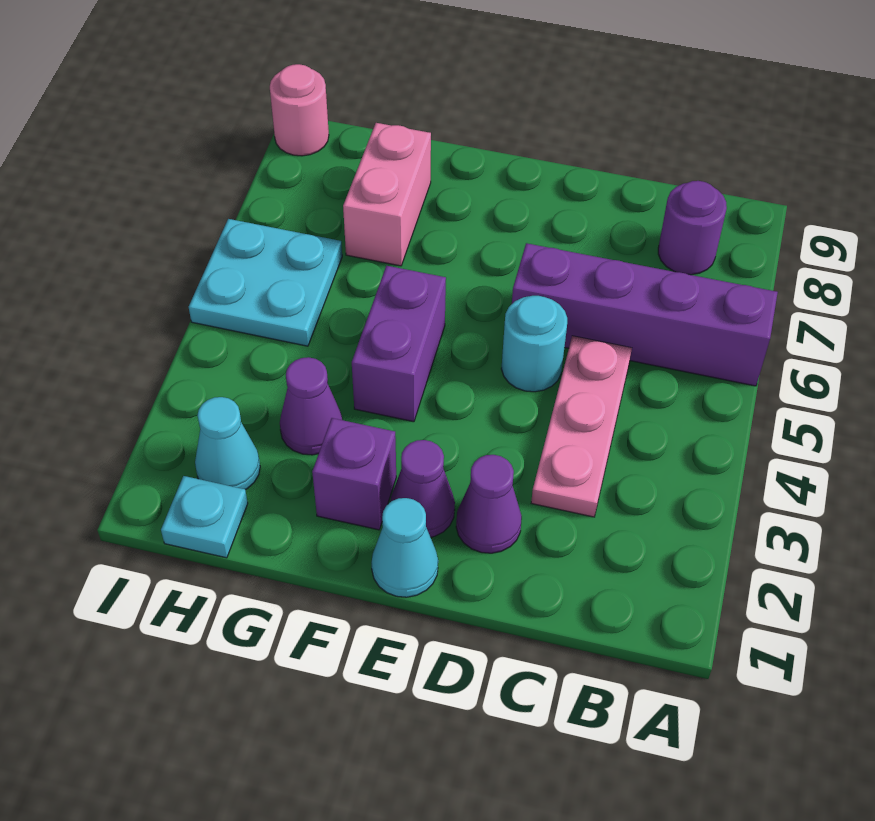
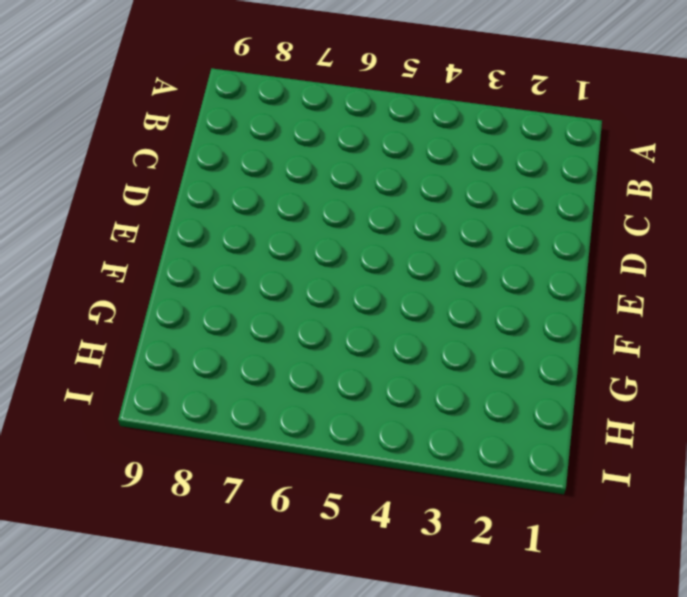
none -> purple 1x4 brick [512,243,778,386]
none -> purple 1x1 round brick [658,181,727,275]
none -> pink 1x3 plate [531,336,632,517]

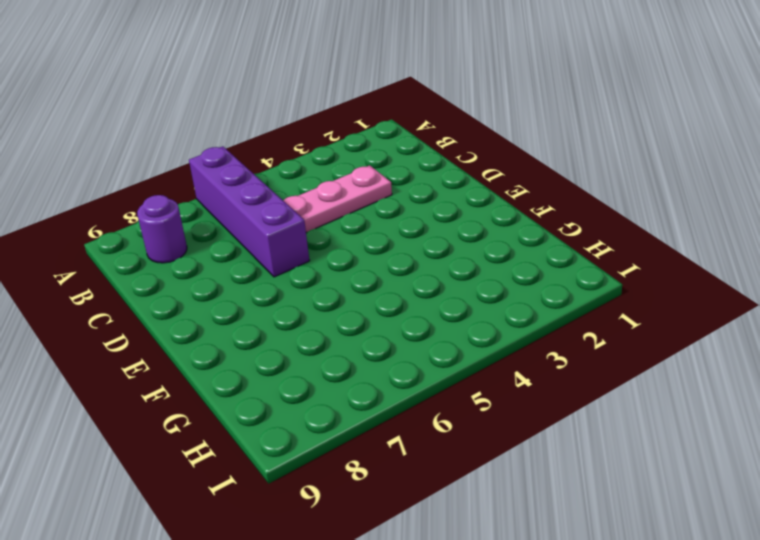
none -> purple 1x1 cone [456,455,522,553]
none -> cyan 1x1 round brick [501,296,567,392]
none -> cyan 1x1 cone [372,498,438,597]

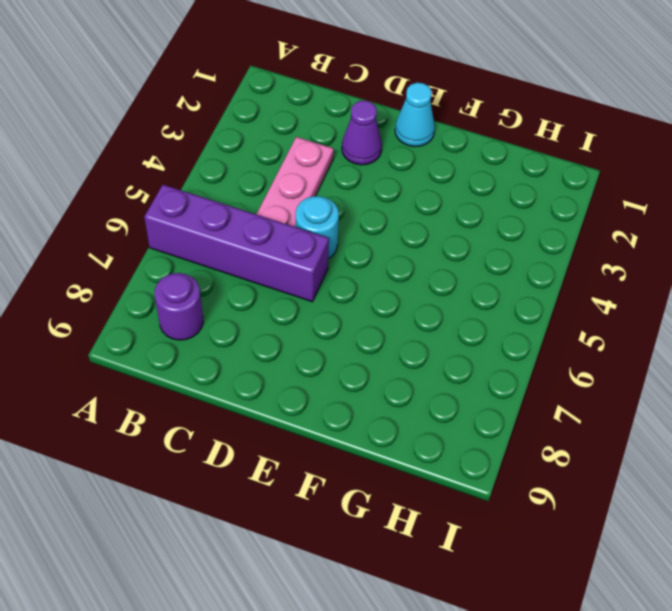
none -> purple 1x1 cone [390,440,455,537]
none -> purple 1x1 brick [312,418,396,530]
none -> purple 1x2 brick [352,266,446,422]

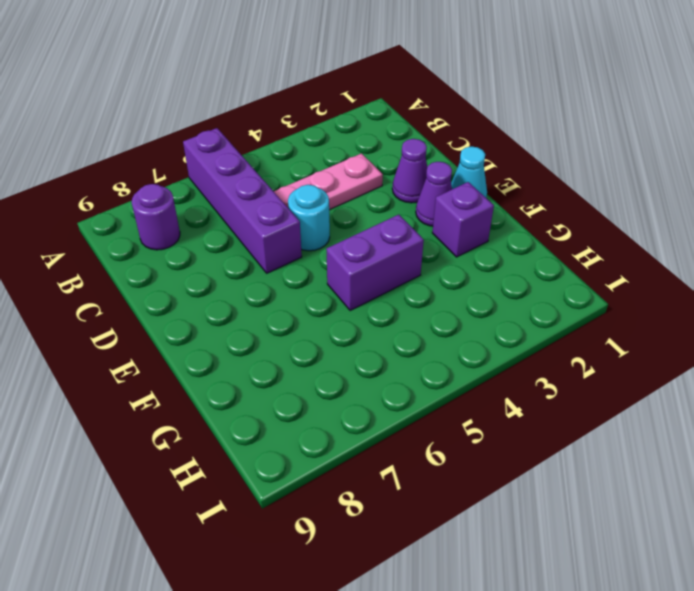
none -> purple 1x1 cone [280,357,342,455]
none -> pink 1x2 brick [343,123,431,266]
none -> cyan 1x1 plate [161,476,248,558]

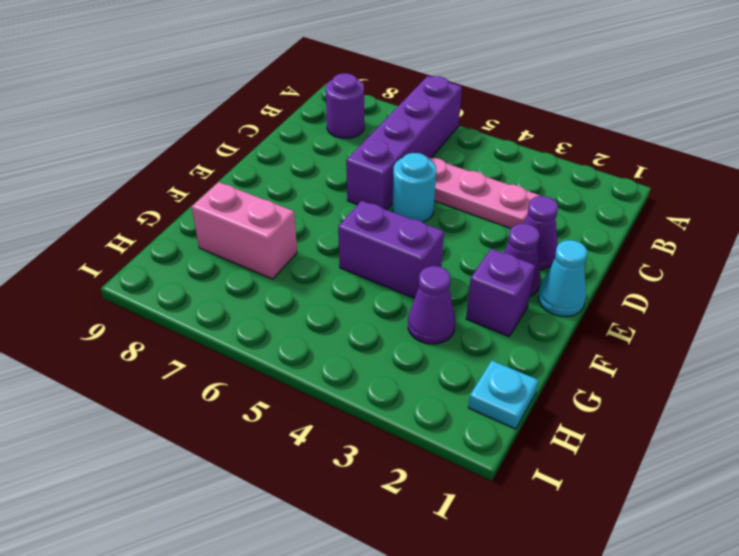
none -> cyan 1x1 cone [195,397,260,490]
none -> cyan 2x2 plate [189,219,342,346]
none -> pink 1x1 round brick [270,64,329,156]

